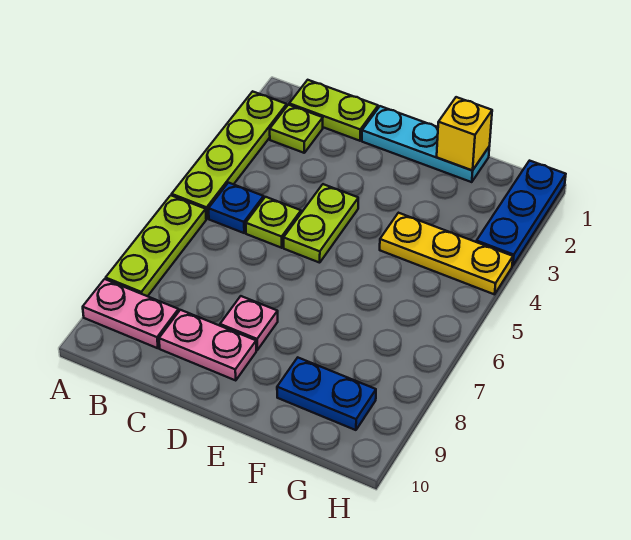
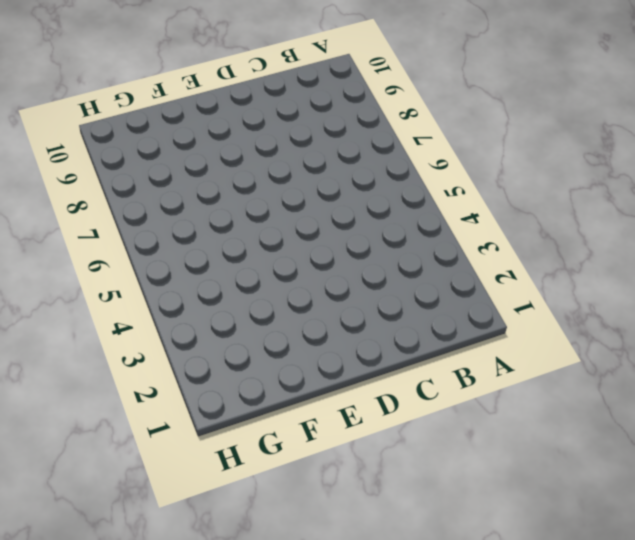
none -> lime 1x4 plate [172,91,287,219]
none -> lime 1x3 plate [106,195,206,296]
none -> pink 1x2 plate [83,279,179,348]

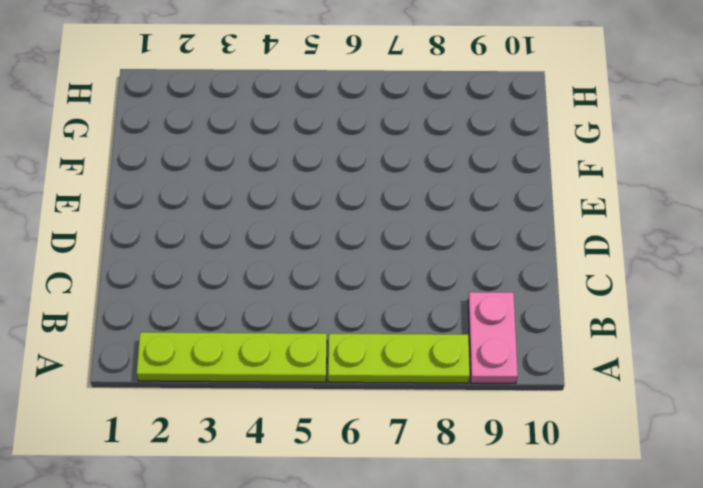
none -> lime 1x2 plate [289,80,378,141]
none -> lime 1x1 plate [270,105,323,153]
none -> blue 1x1 plate [208,183,264,233]

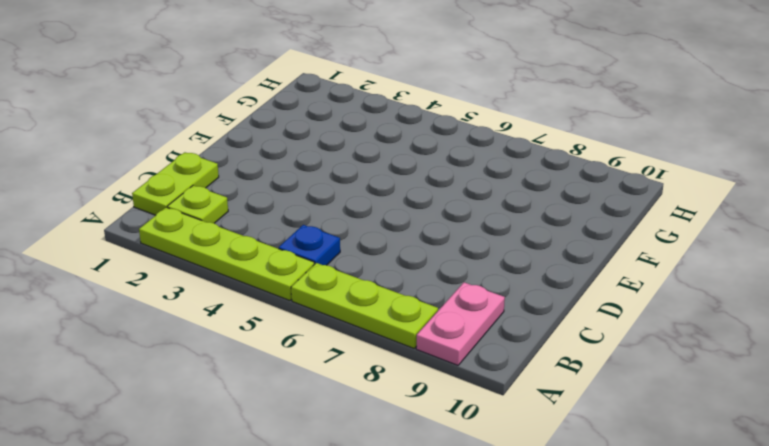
none -> lime 1x1 plate [246,197,301,248]
none -> pink 1x2 plate [159,310,256,380]
none -> cyan 1x3 plate [362,106,489,182]

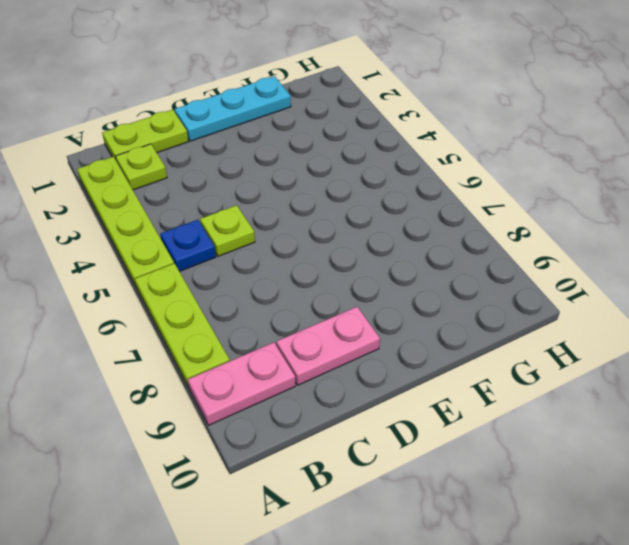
none -> lime 1x2 plate [284,184,358,263]
none -> pink 1x1 plate [220,296,278,350]
none -> yellow 1x3 plate [380,213,513,294]

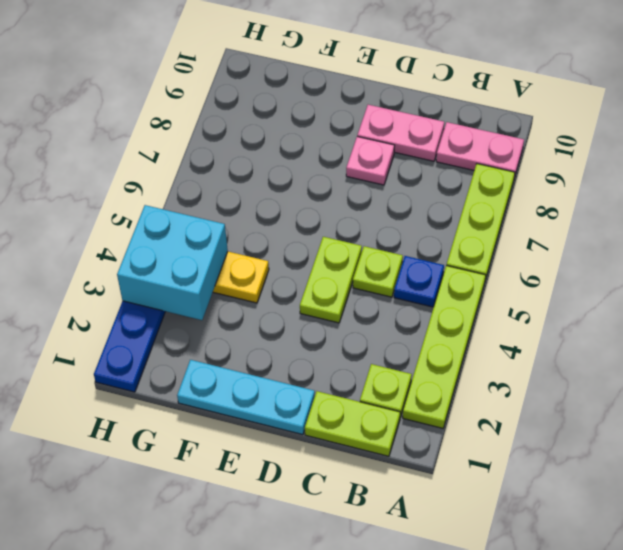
cyan 2x2 brick [117,205,228,320] -> none
none -> blue 1x2 plate [277,358,376,430]
none -> yellow 1x1 brick [437,97,492,171]

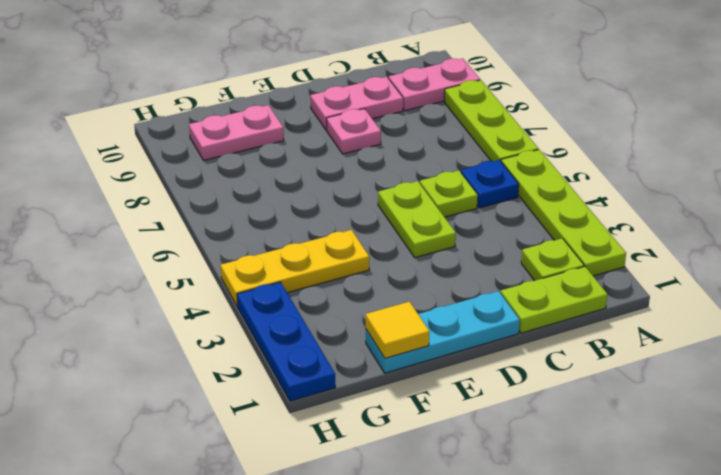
yellow 1x1 tile [366,302,430,358] -> yellow 1x1 brick [437,97,492,171]
pink 1x2 plate [189,105,284,160] -> blue 1x2 plate [277,358,376,430]

